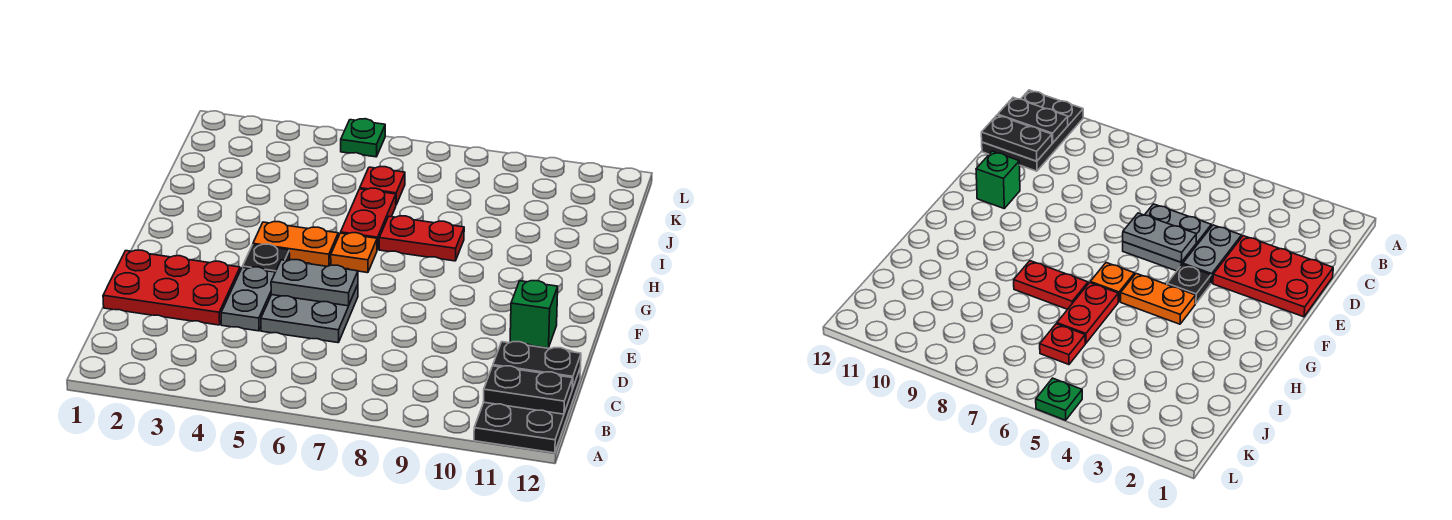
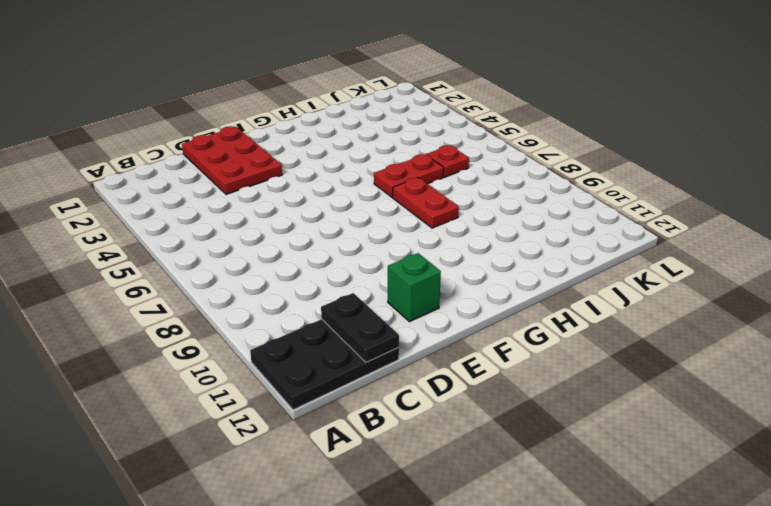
none -> grey 1x2 plate [221,267,275,331]
none -> grey 2x2 plate [261,285,358,343]
none -> black 1x1 plate [243,244,290,272]

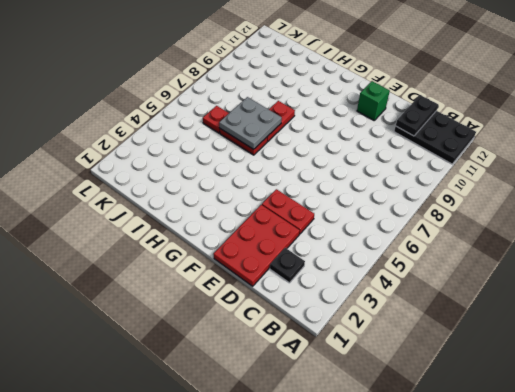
black 1x1 plate [270,248,305,283] -> black 1x1 plate moved to [243,244,290,272]
red 1x2 plate [262,189,314,234] -> grey 1x2 plate [221,267,275,331]
grey 2x2 plate [219,97,282,149] -> grey 2x2 plate moved to [261,285,358,343]
none -> orange 1x2 plate [253,222,338,266]
none -> orange 1x1 plate [331,233,377,273]
none -> green 1x1 plate [341,119,385,157]

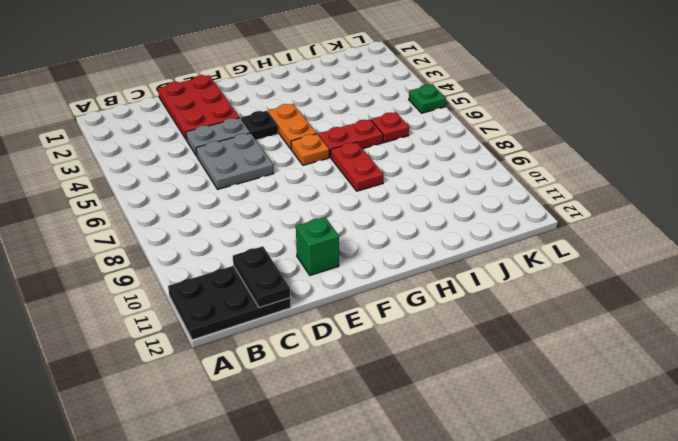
none -> black 1x2 plate [483,366,573,414]
none -> grey 1x2 plate [271,260,358,306]

